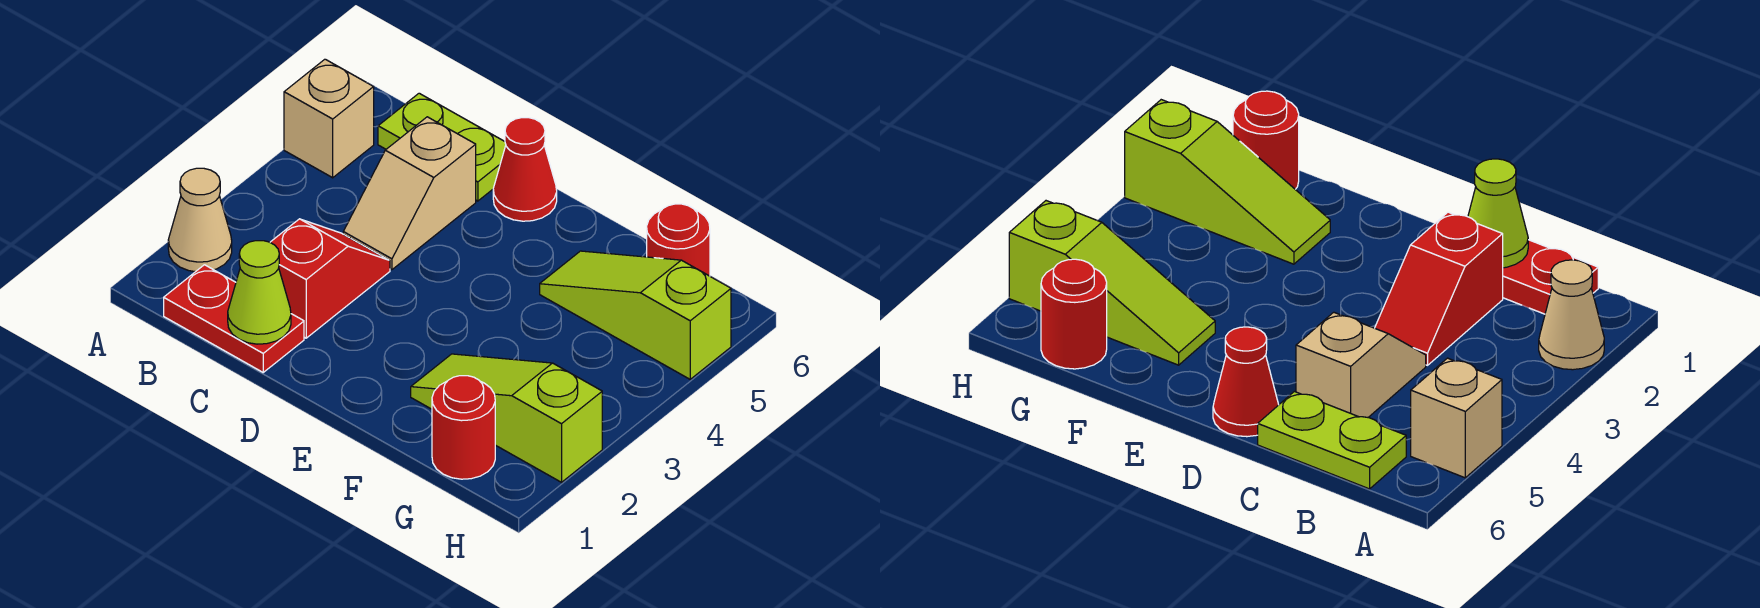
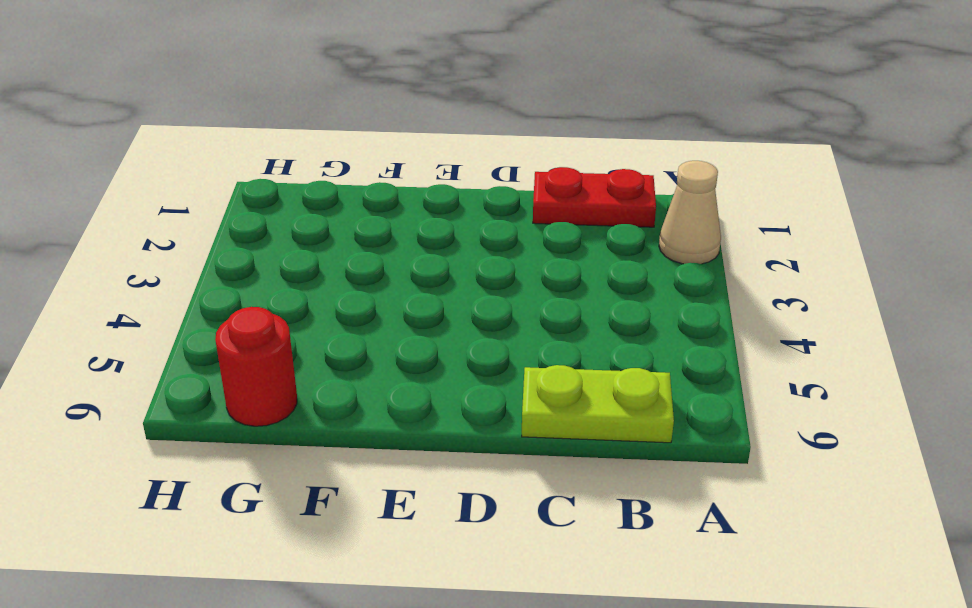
none -> tan 1x1 brick [284,59,374,178]
none -> red 1x2 slope [270,219,390,338]
none -> tan 1x2 slope [343,117,476,270]

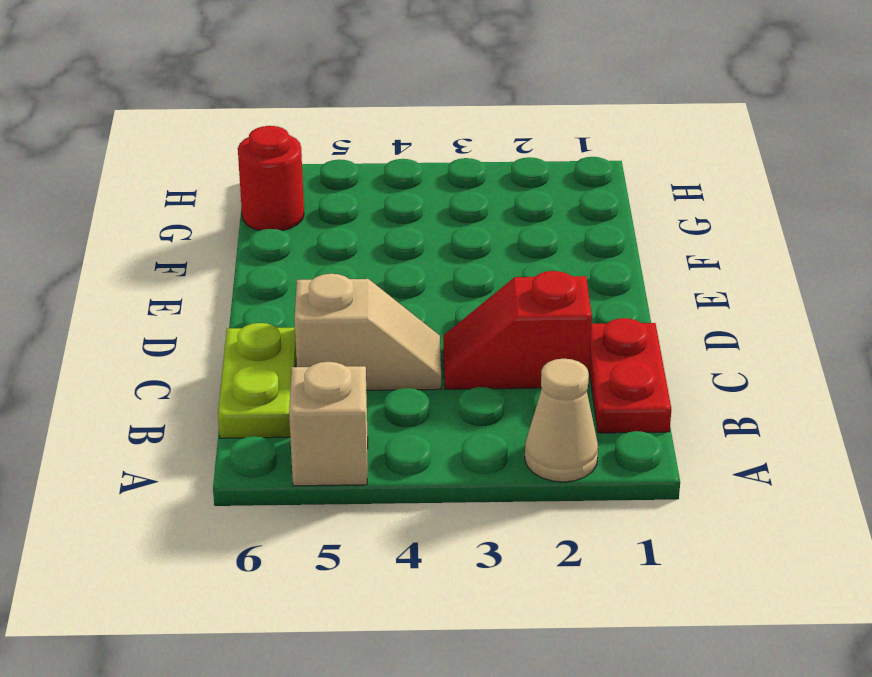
none -> red 1x1 cone [493,118,557,221]
none -> lime 1x3 slope [411,354,602,482]
none -> lime 1x3 slope [540,251,731,379]

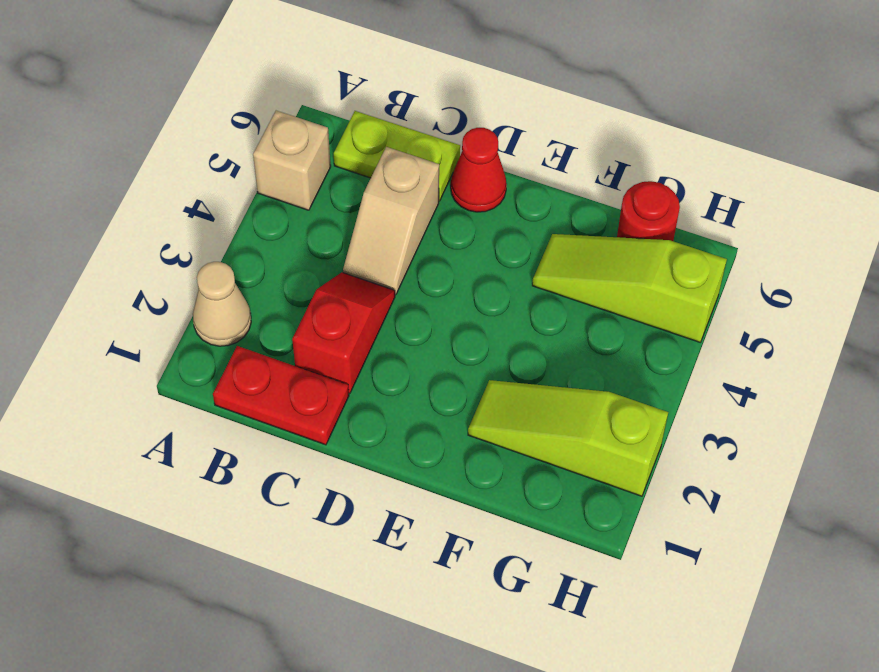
none -> red 1x1 round brick [432,376,495,479]
none -> lime 1x1 cone [228,241,291,344]

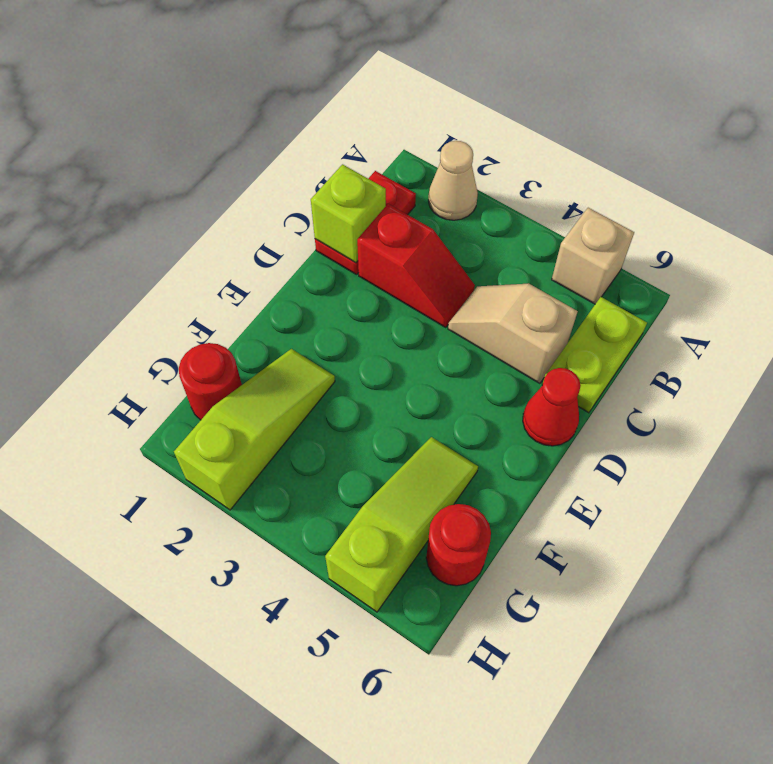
lime 1x1 brick [311,164,386,263] -> lime 1x1 cone [228,241,291,344]

